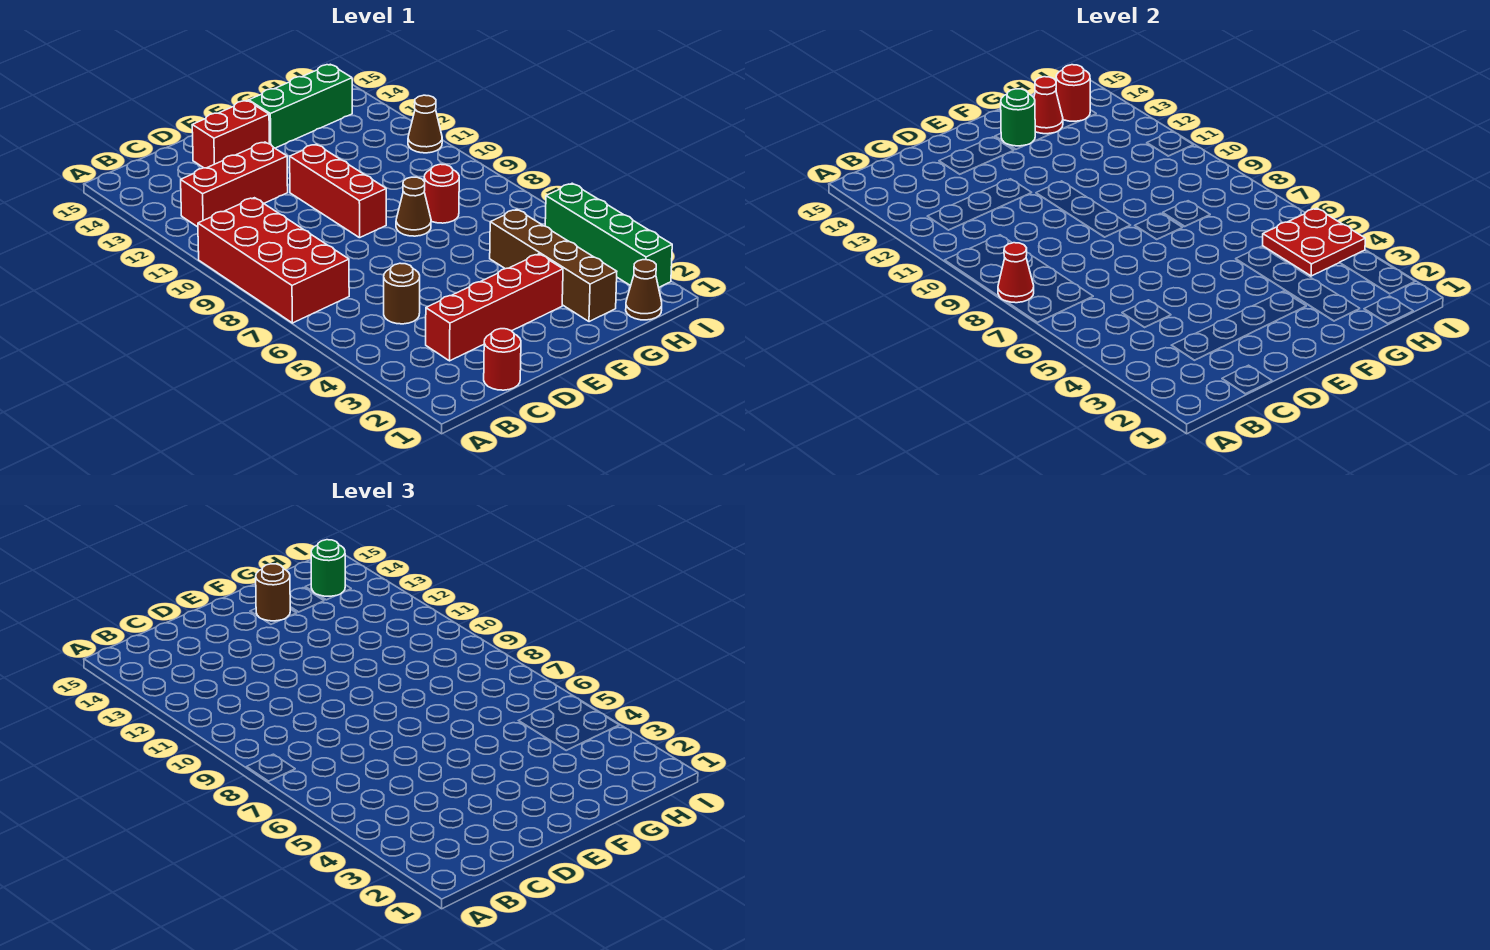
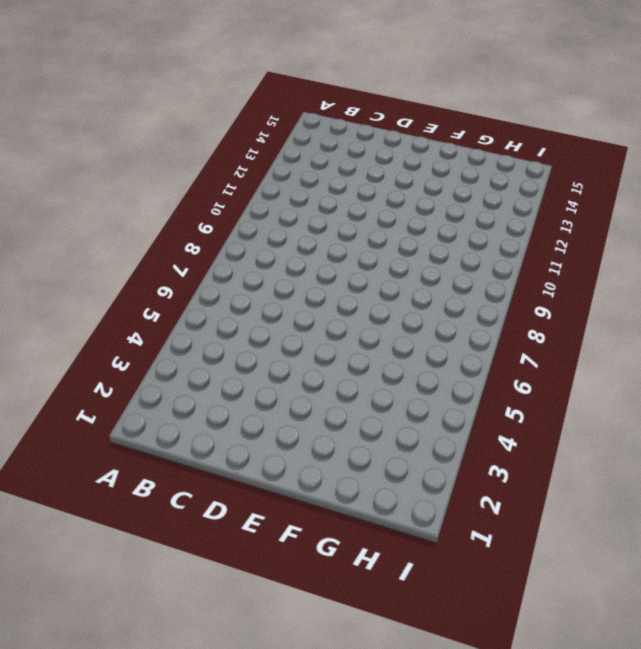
none -> red 2x4 brick [198,198,349,323]
none -> red 1x3 brick [181,142,288,227]
none -> red 1x1 round brick [484,329,521,390]

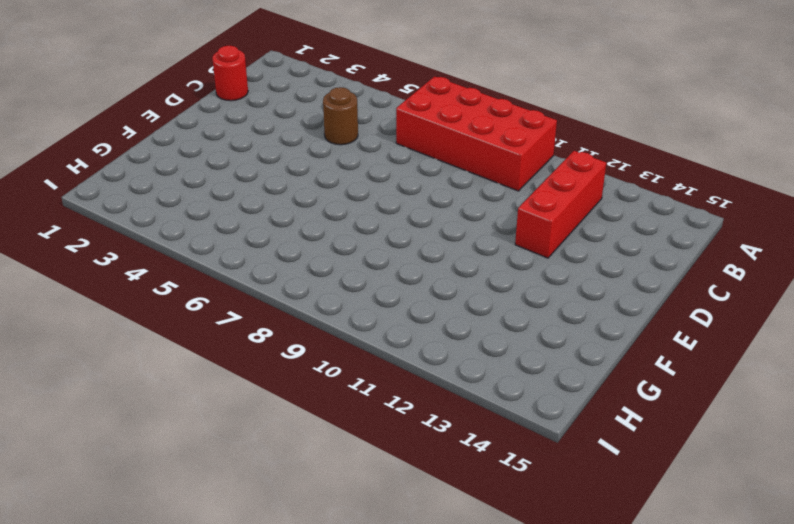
none -> red 1x4 brick [426,254,563,361]
none -> red 1x2 brick [192,101,269,168]
none -> red 1x3 brick [290,144,386,238]

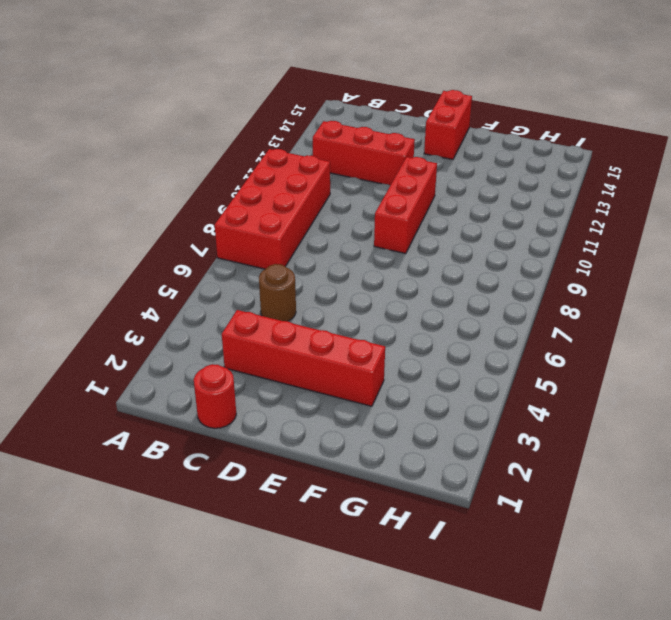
red 1x2 brick [424,90,472,160] -> red 1x2 brick turned to [192,101,269,168]
none -> brown 1x1 cone [396,177,431,236]
none -> green 1x3 brick [249,64,352,148]
none -> brown 1x4 brick [490,209,617,322]

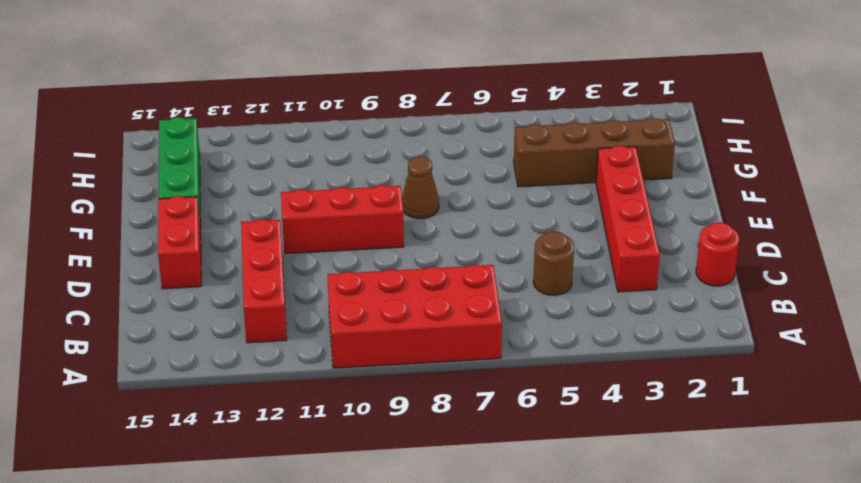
none -> red 1x1 round brick [424,164,459,223]
none -> brown 1x1 cone [626,260,662,320]
none -> green 1x4 brick [545,183,672,287]

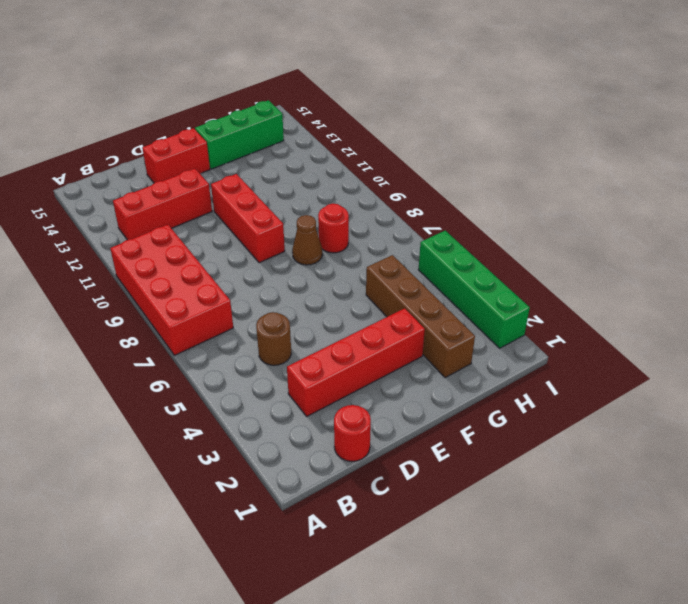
none -> brown 1x1 cone [626,260,662,320]
none -> brown 1x1 cone [408,95,442,153]
none -> red 1x1 cone [998,243,1034,303]

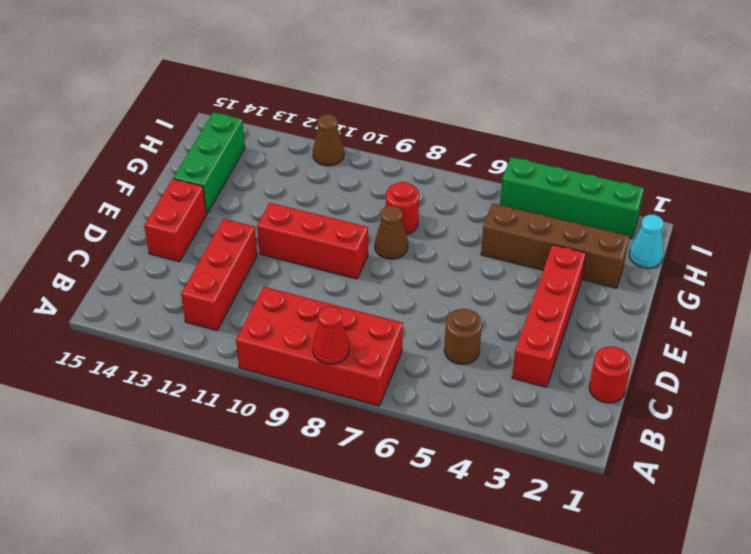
cyan 1x1 cone [629,215,664,268] -> brown 1x1 cone [626,260,662,320]
none -> green 1x1 round brick [1001,89,1035,146]
none -> red 1x1 cone [1034,77,1063,134]
none -> red 2x2 plate [1263,208,1365,276]

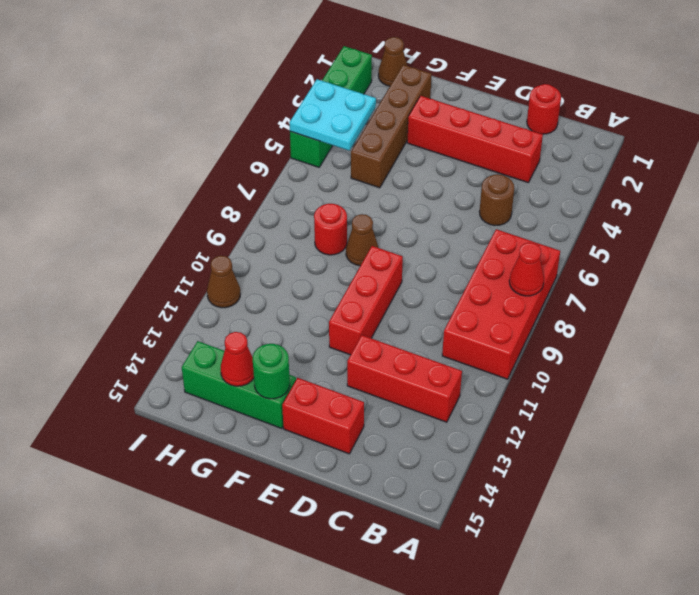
cyan 2x2 plate [289,79,376,151] -> red 2x2 plate [1263,208,1365,276]
none -> red 1x1 round brick [1056,65,1090,121]
none -> brown 1x1 round brick [256,564,290,621]
none -> green 1x1 round brick [311,540,345,596]

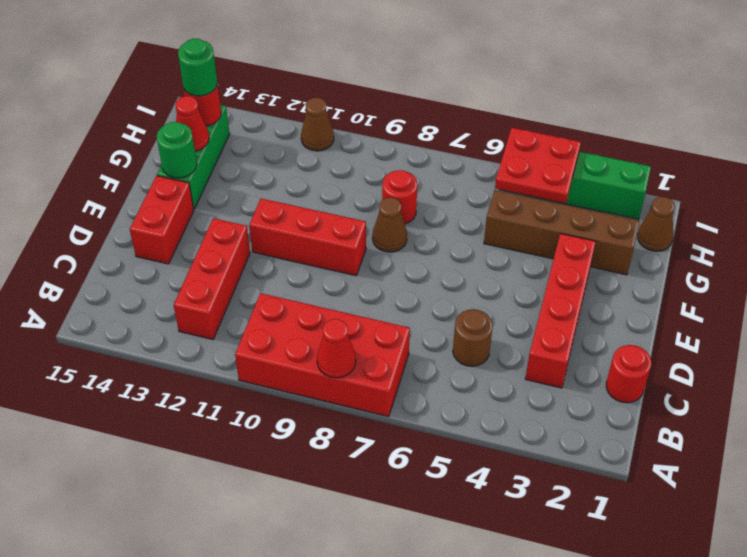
none -> brown 1x1 round brick [256,564,290,621]

